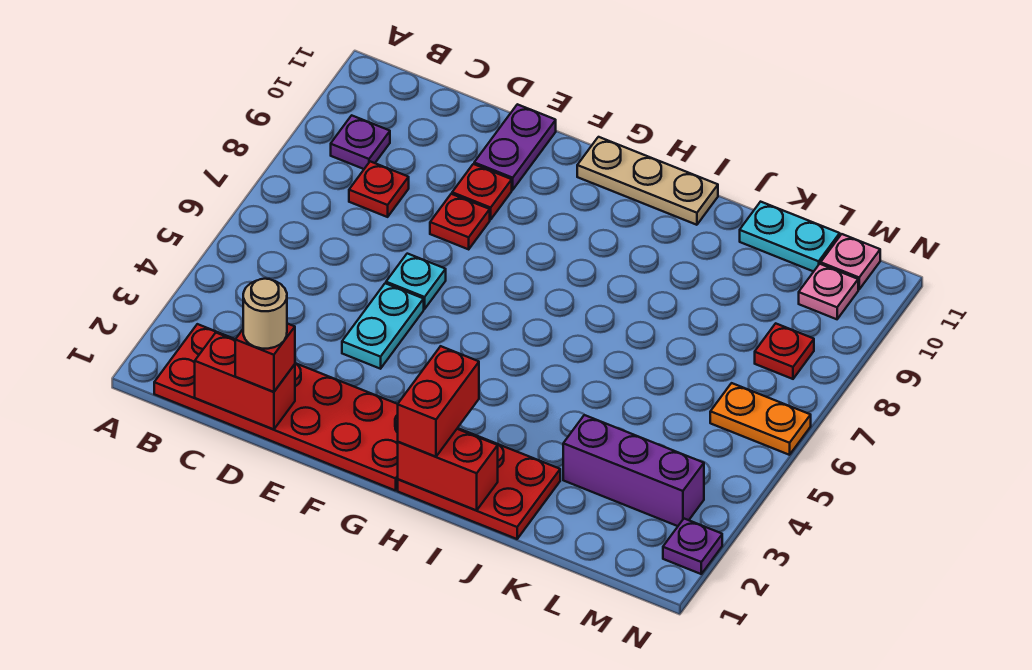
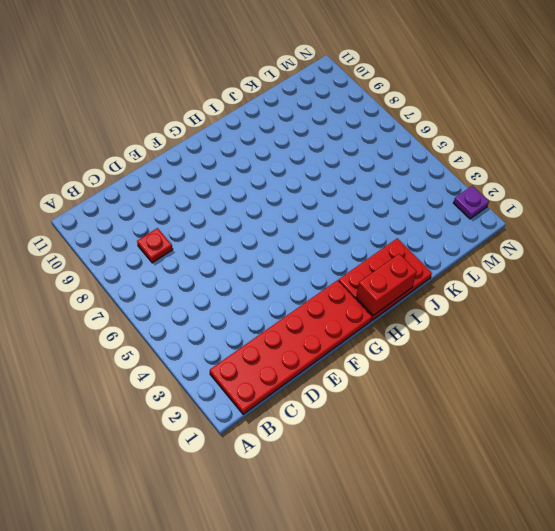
none -> purple 1x1 plate [331,115,390,169]
none -> cyan 1x2 plate [342,283,424,369]
none -> cyan 1x1 plate [386,254,446,309]

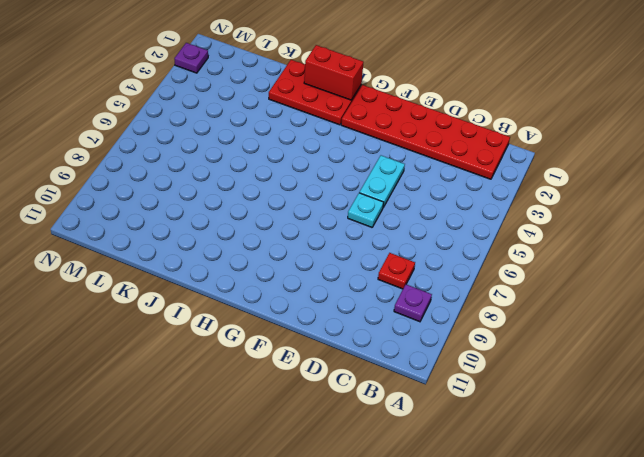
none -> red 1x1 plate [430,194,490,249]
none -> red 1x1 plate [452,164,512,220]
none -> purple 1x2 plate [474,104,556,190]

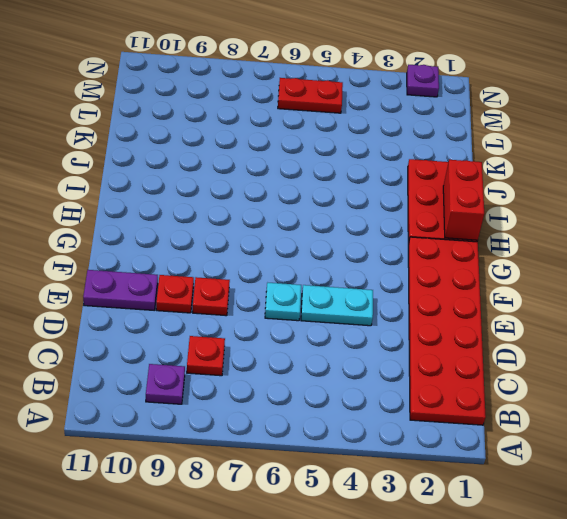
red 1x2 plate [278,78,343,113] -> orange 1x2 plate [710,383,811,455]
none -> tan 1x3 plate [577,137,718,225]
none -> purple 1x3 brick [563,415,704,526]
none -> cyan 1x2 plate [740,202,840,272]

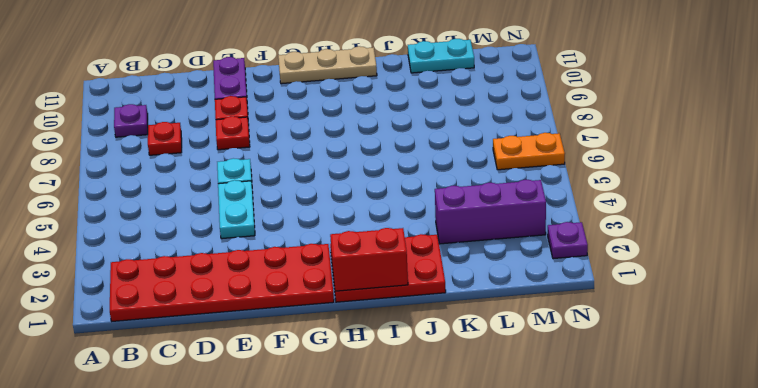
none -> red 1x1 plate [755,323,814,379]
none -> pink 1x1 plate [799,264,858,319]
none -> pink 1x1 plate [821,234,880,289]

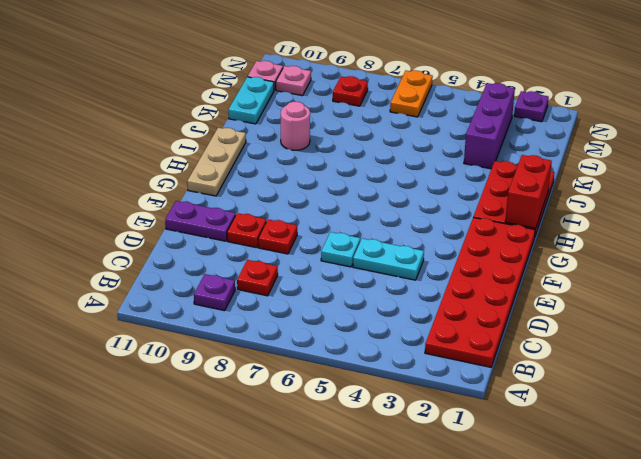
pink 1x1 round brick [281,102,310,150] -> none
none -> red 1x2 brick [195,333,295,430]
none -> red 1x1 brick [235,324,295,392]
none -> red 1x2 brick [398,346,479,457]

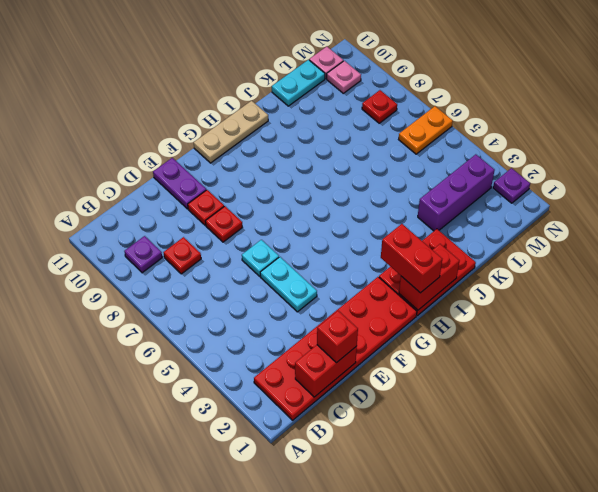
none -> tan 1x1 round brick [243,279,287,349]

